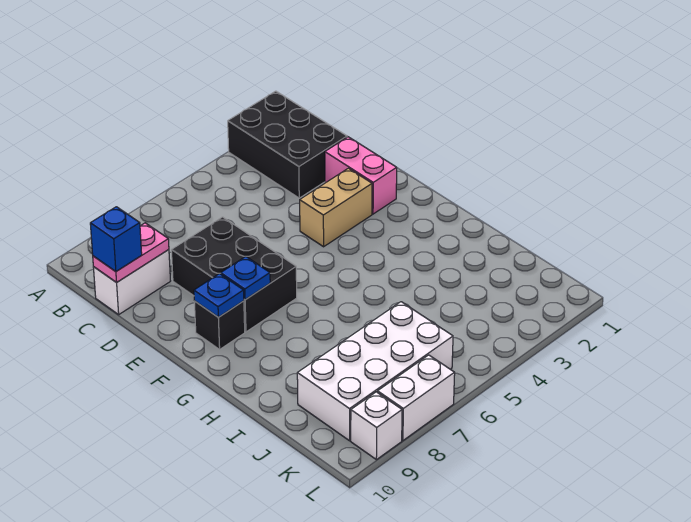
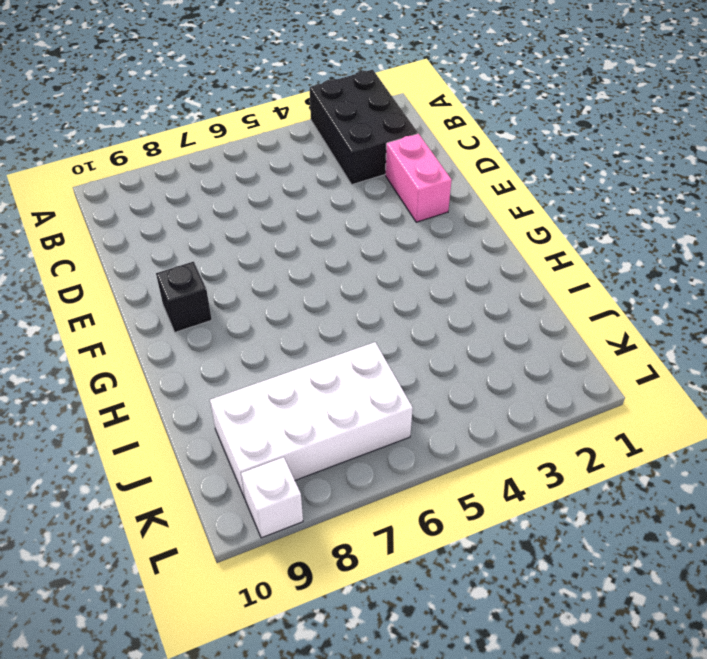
none -> white 1x2 brick [93,250,170,315]
none -> black 2x3 brick [171,217,297,332]
none -> tan 1x2 brick [300,168,372,247]

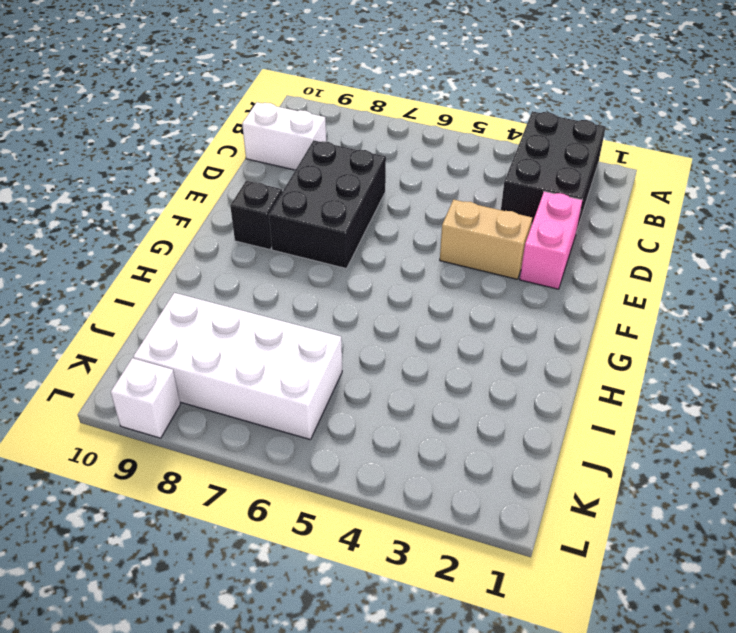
none -> white 1x2 brick [378,355,455,441]
none -> pink 1x2 plate [93,223,169,283]
none -> blue 1x1 plate [221,256,270,300]

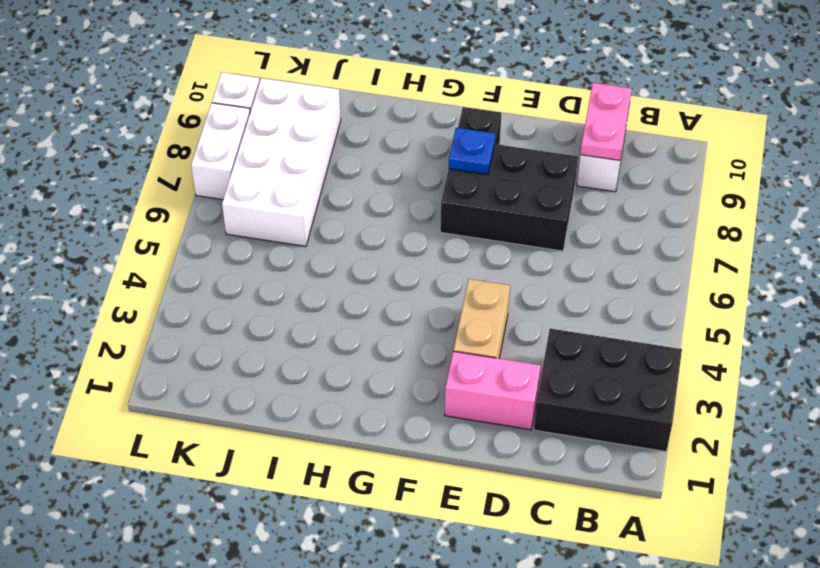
none -> blue 1x1 plate [194,274,244,317]
none -> blue 1x1 brick [90,207,142,272]

